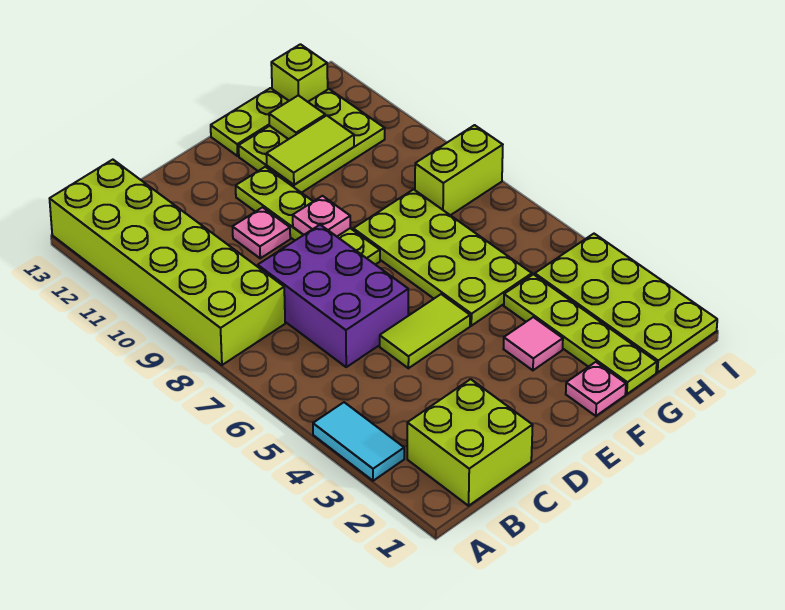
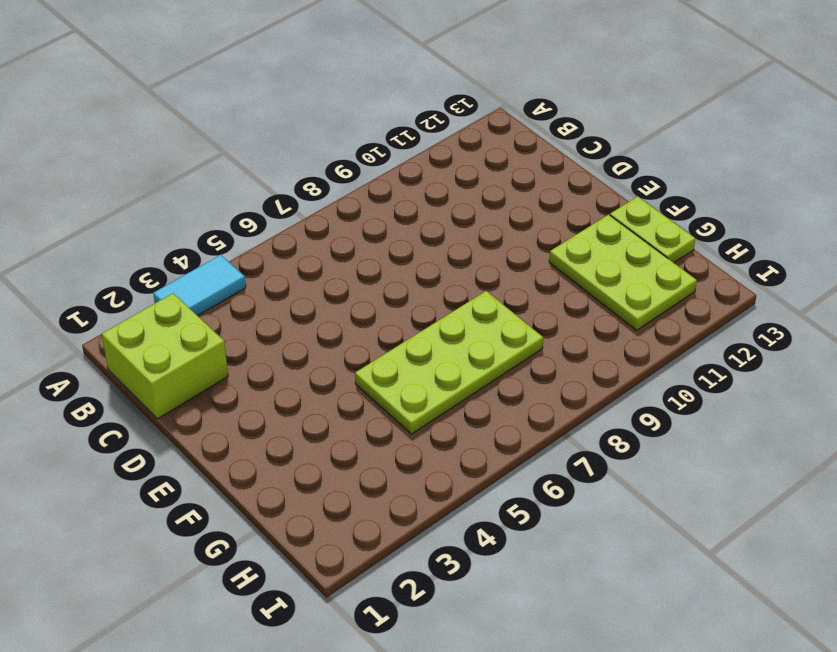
none -> lime 2x6 brick [50,160,285,365]
none -> purple 2x3 brick [258,225,408,367]
none -> lime 1x2 tile [380,294,470,368]

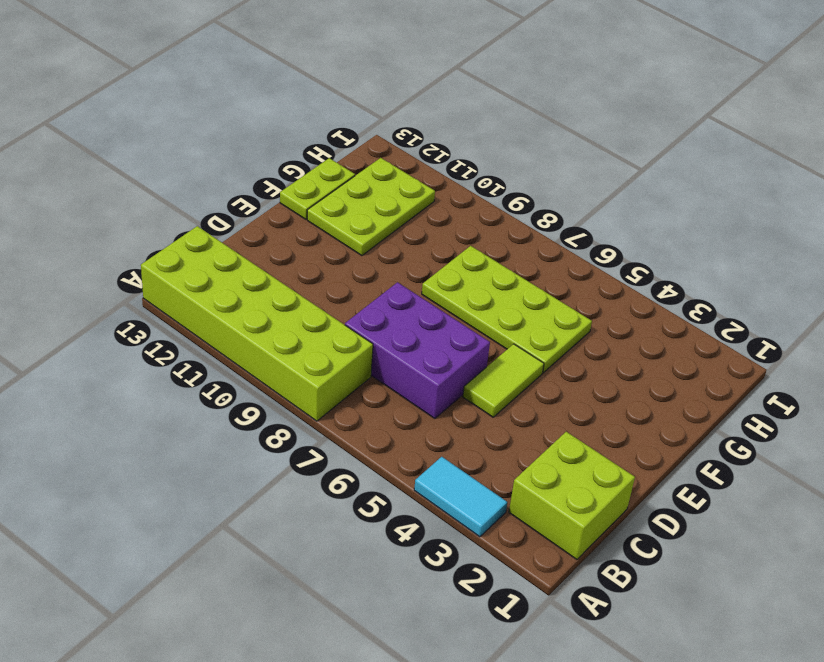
none -> pink 1x1 plate [232,207,290,258]
none -> lime 1x4 plate [236,167,380,265]
none -> pink 1x1 plate [566,362,626,416]

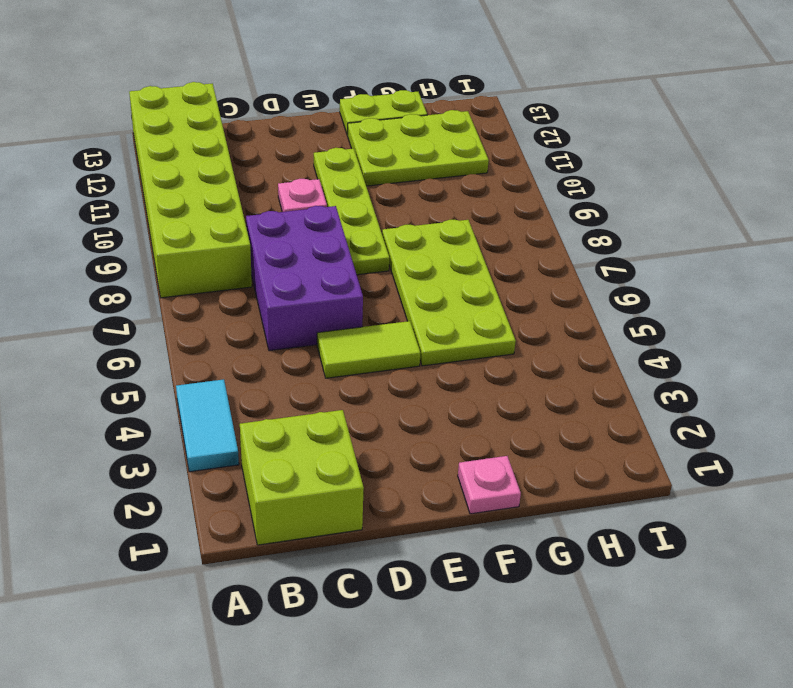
none -> pink 1x1 tile [503,317,563,370]
none -> lime 1x4 plate [504,274,657,394]
none -> lime 2x4 plate [535,234,717,373]

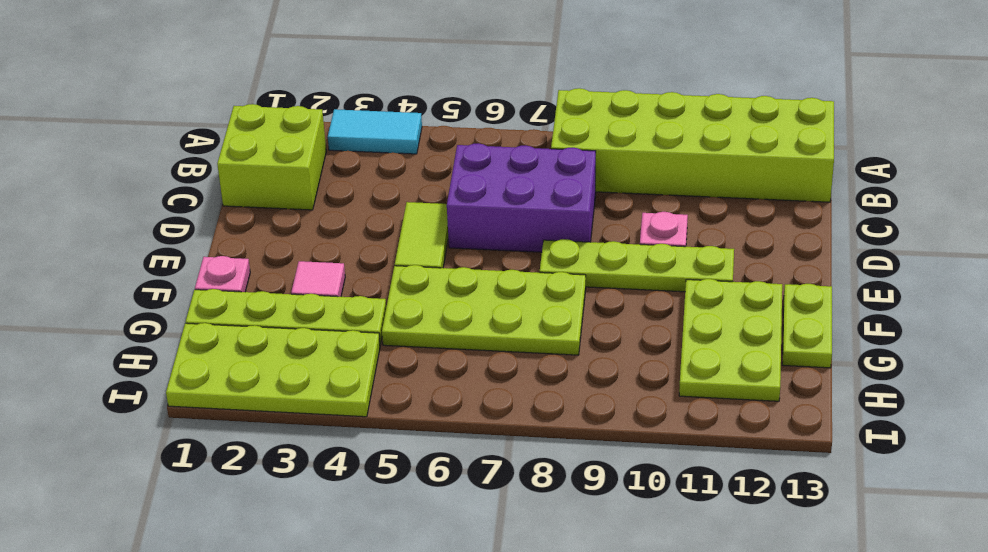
none -> lime 1x2 brick [415,125,503,215]
none -> lime 1x1 brick [271,44,328,102]
none -> pink 1x1 plate [293,196,350,236]

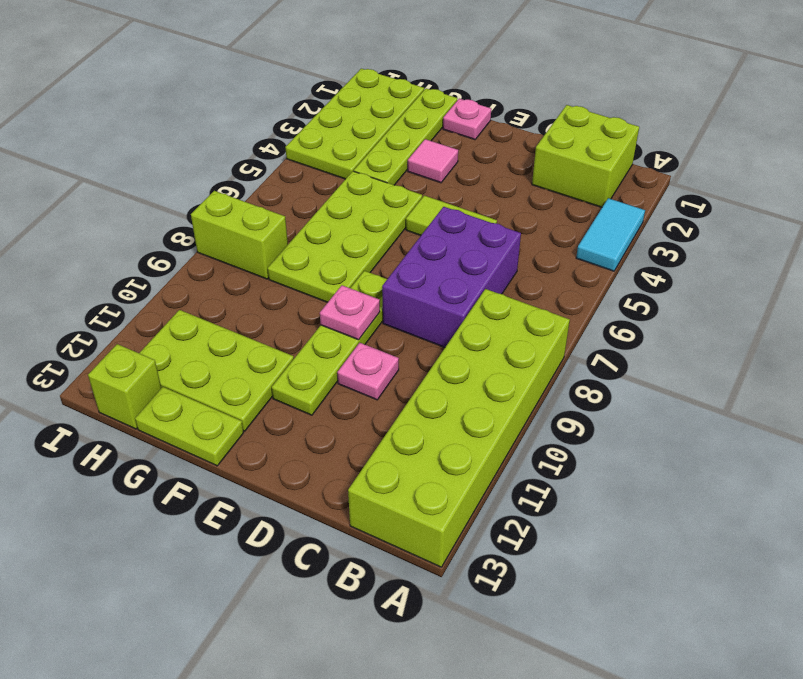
none -> lime 1x2 tile [266,115,354,185]
none -> lime 1x1 tile [269,95,325,139]

